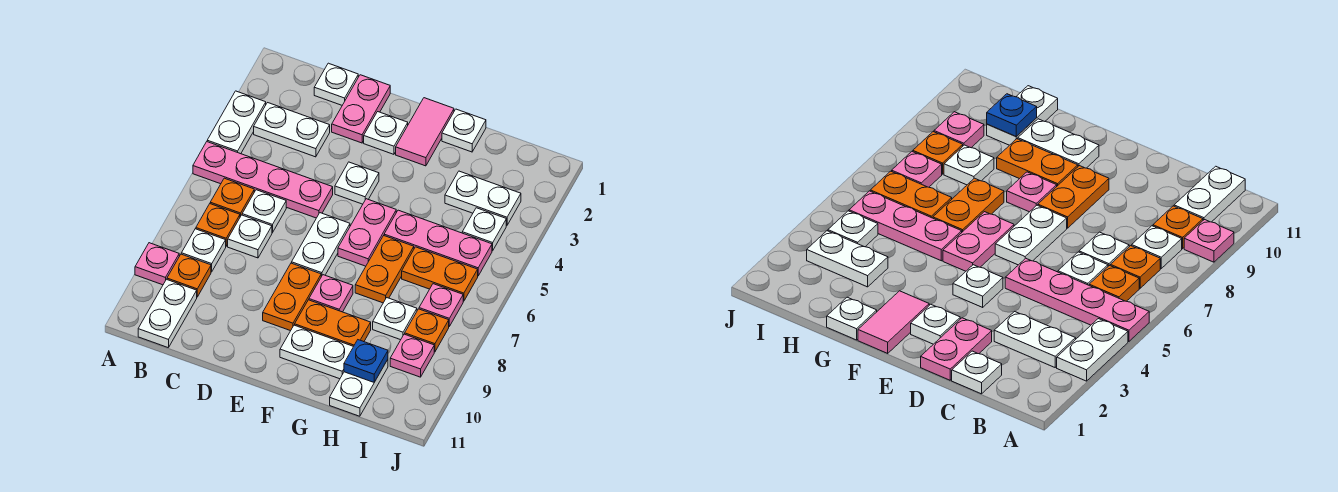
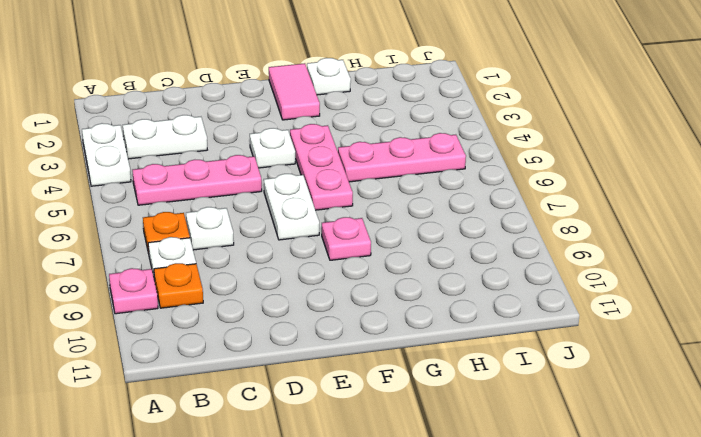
pink 1x3 plate [132,155,262,205] -> pink 1x4 plate [193,142,333,218]
pink 1x3 plate [290,124,353,210] -> pink 1x2 plate [338,199,396,266]
none -> orange 1x1 plate [210,178,254,217]
none -> white 1x2 plate [138,279,197,348]
none -> white 1x1 plate [314,63,358,105]
none -> white 1x1 plate [242,190,286,233]

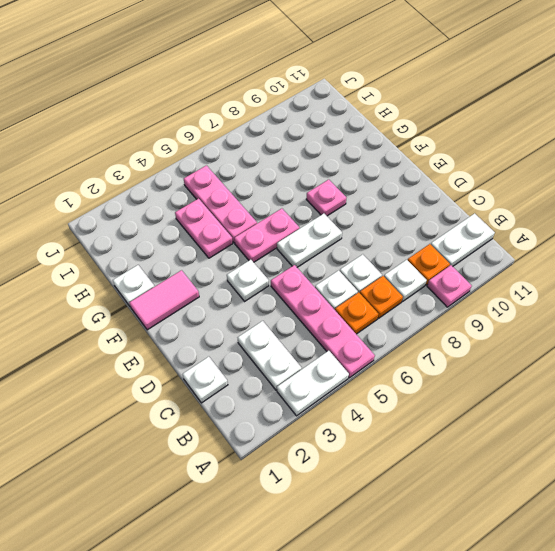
pink 1x2 plate [175,199,233,258] -> pink 1x2 plate turned to [332,75,390,143]
none -> white 1x1 plate [364,112,408,154]
none -> orange 1x2 plate [263,263,321,331]
none -> orange 1x2 plate [295,300,371,346]
none -> white 1x2 plate [280,325,354,379]

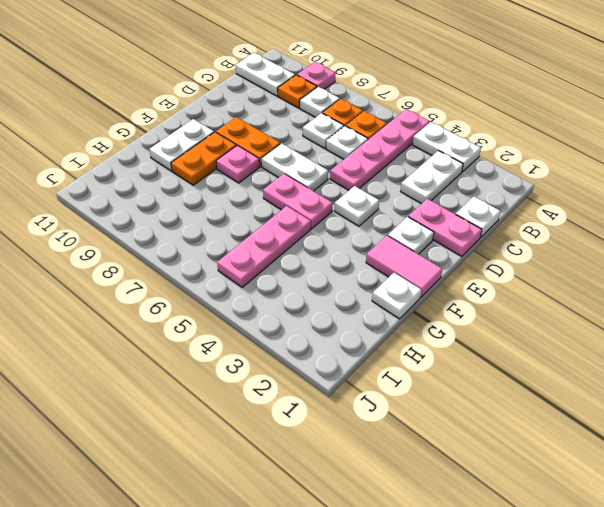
none -> orange 1x2 plate [355,236,414,303]
none -> white 1x2 plate [445,171,521,225]
none -> orange 1x2 plate [402,247,478,301]
none -> white 1x1 plate [373,298,417,340]

